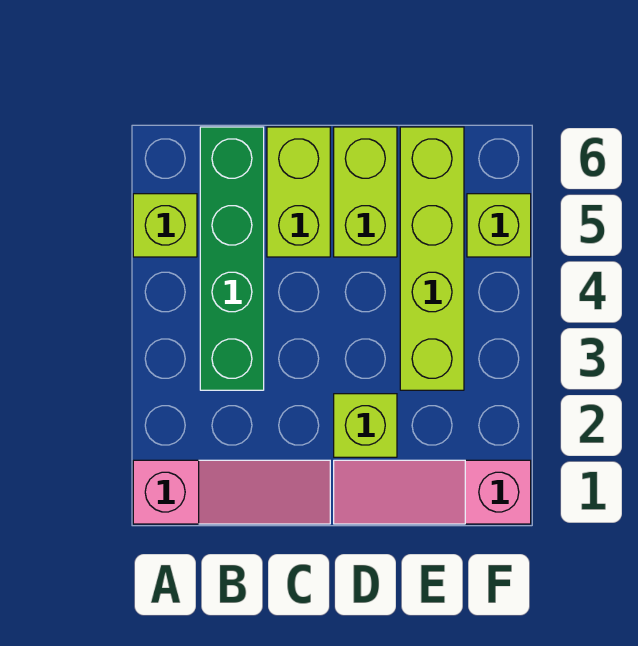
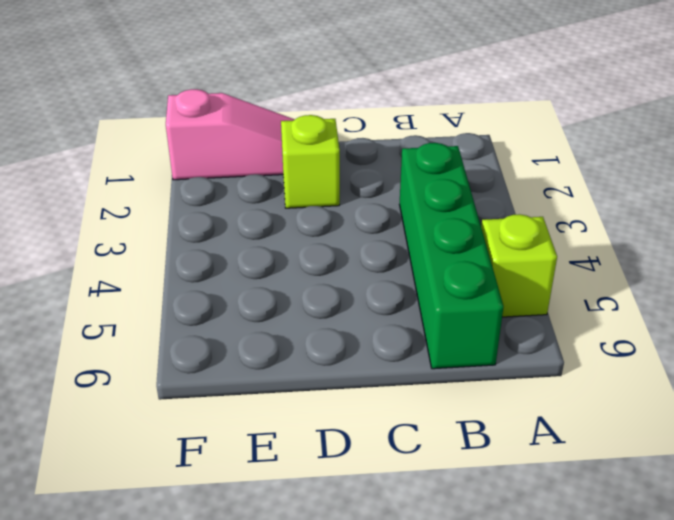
none -> pink 1x3 slope [133,460,330,524]
none -> lime 1x2 brick [267,127,330,257]

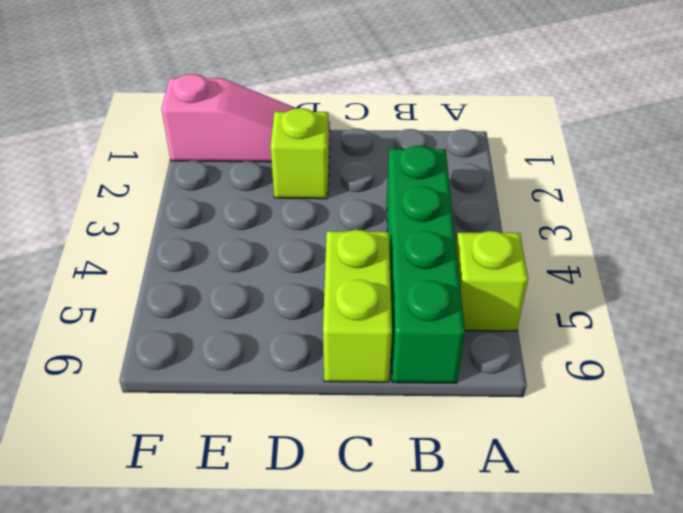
none -> pink 1x3 slope [133,460,330,524]
none -> lime 1x2 brick [334,127,397,257]

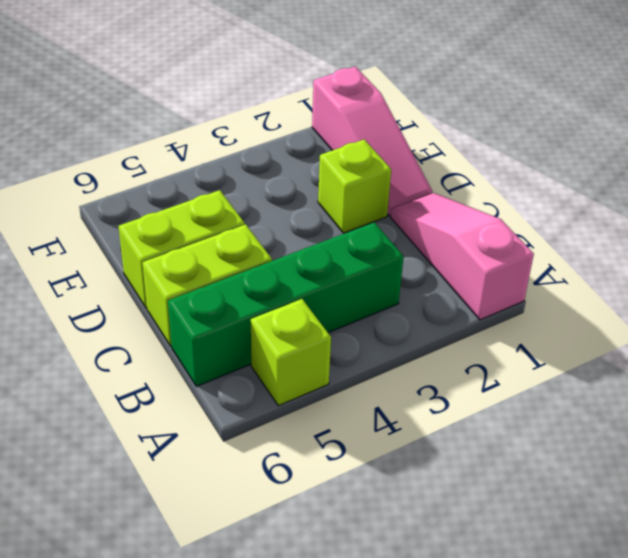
none -> lime 1x4 brick [400,127,464,390]
none -> lime 1x1 brick [467,194,531,257]

